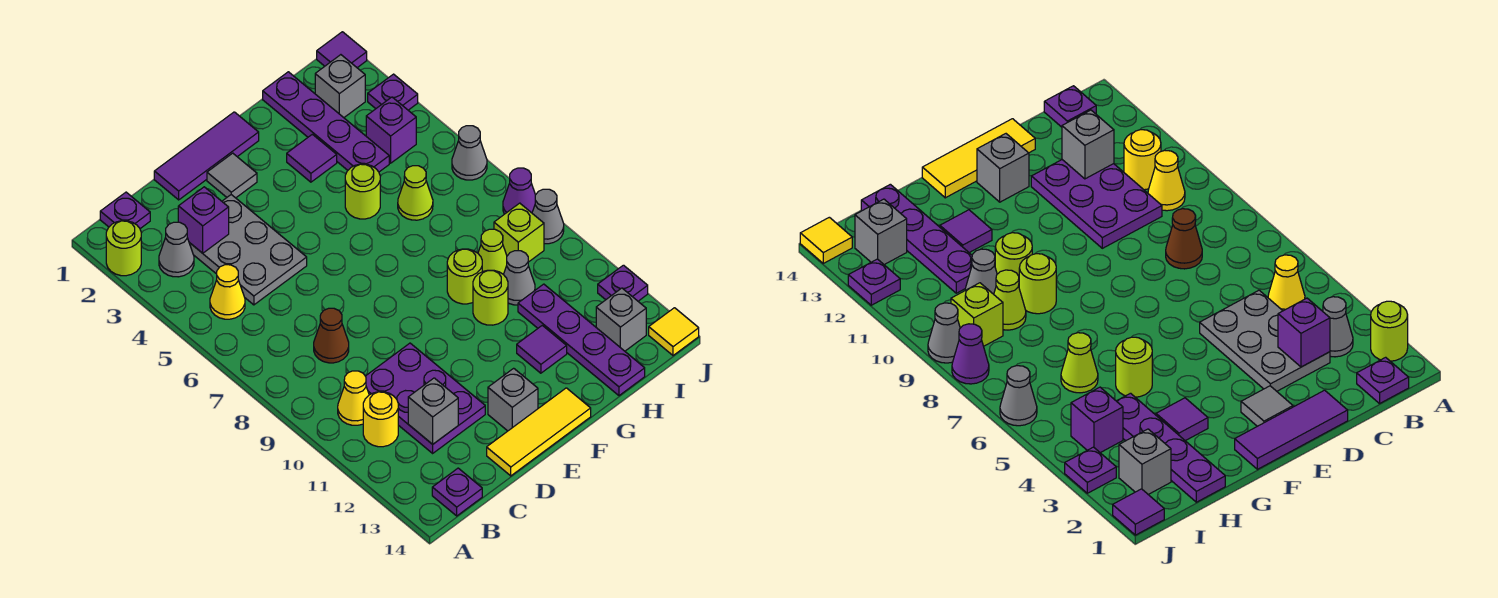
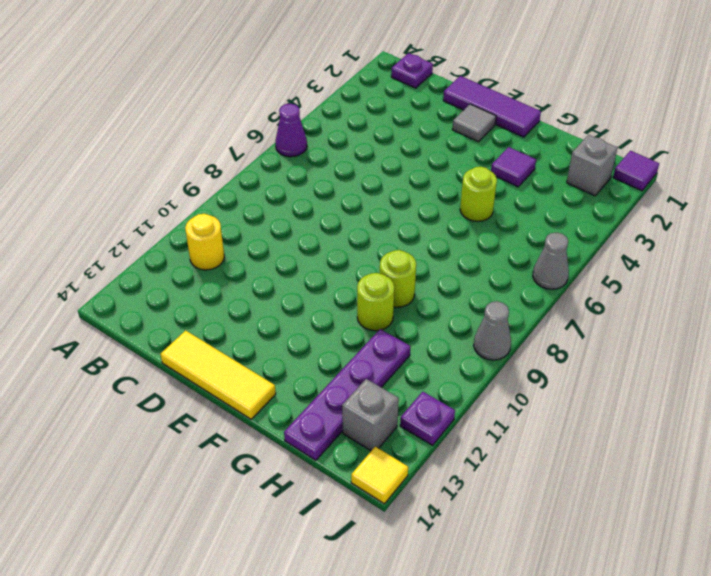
purple 1x1 cone [275,104,307,157] -> purple 1x1 cone moved to [503,168,535,214]
none -> lime 1x1 round brick [106,221,141,276]
none -> grey 1x1 cone [159,222,194,277]
none -> yellow 1x1 cone [210,265,245,319]
none -> yellow 1x1 cone [338,371,369,425]

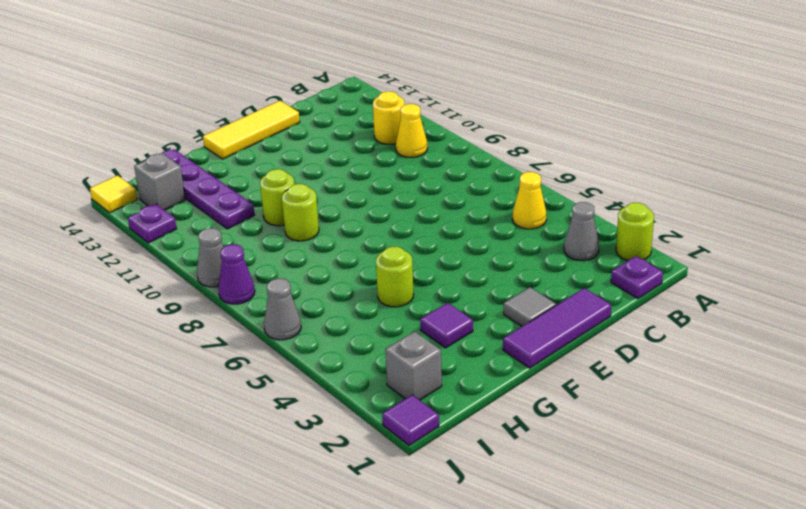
none -> purple 1x1 plate [432,468,482,516]
none -> grey 2x3 plate [189,195,307,305]
none -> brown 1x1 cone [314,308,349,363]
none -> purple 2x3 plate [366,343,485,453]

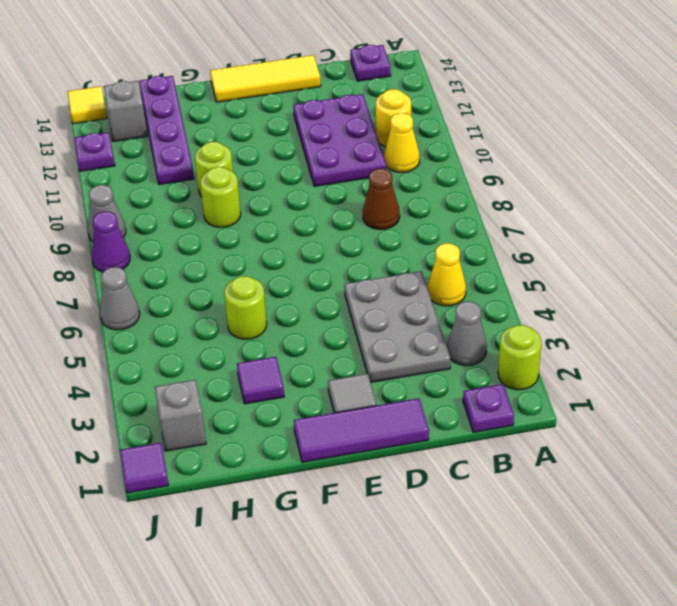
none -> grey 1x1 brick [488,368,538,431]
none -> purple 1x1 tile [517,325,567,373]
none -> purple 1x4 plate [263,72,389,172]
none -> lime 1x1 cone [398,166,433,220]

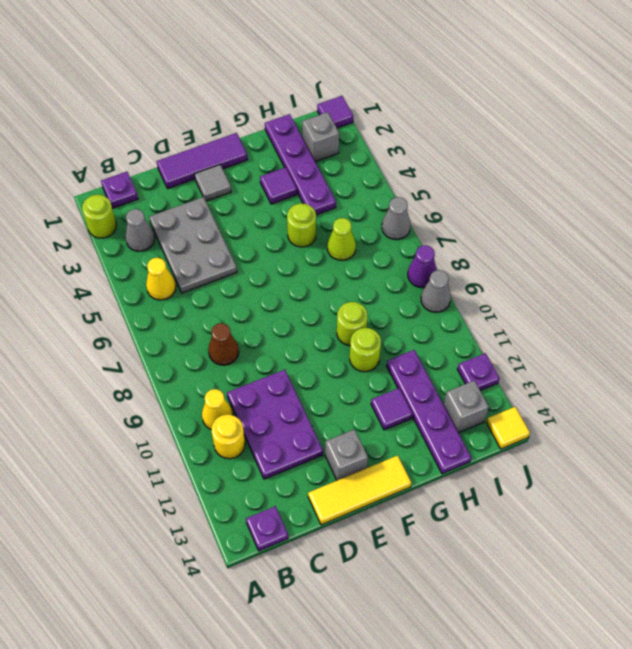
none -> lime 1x1 cone [478,229,507,274]
none -> grey 1x1 cone [503,251,535,305]
none -> purple 1x1 brick [366,97,416,163]
none -> lime 1x1 brick [494,203,544,262]

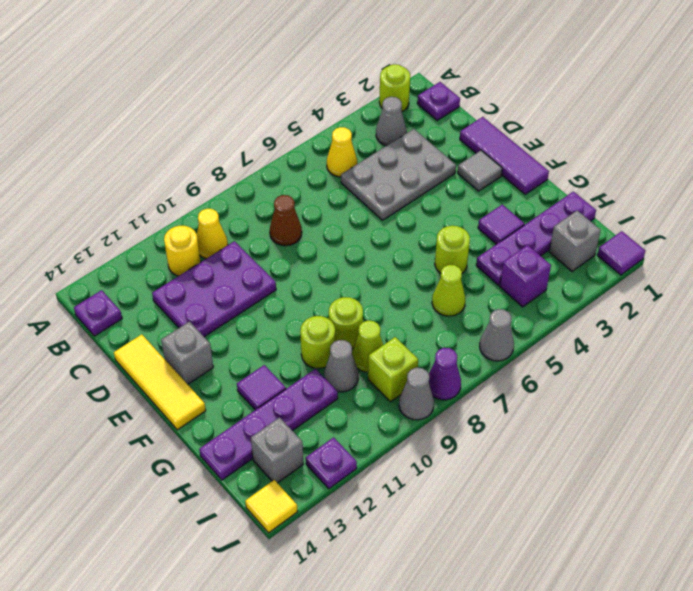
none -> purple 1x1 plate [368,74,418,110]
none -> purple 1x1 brick [178,187,229,253]
none -> grey 1x1 brick [408,378,458,444]

